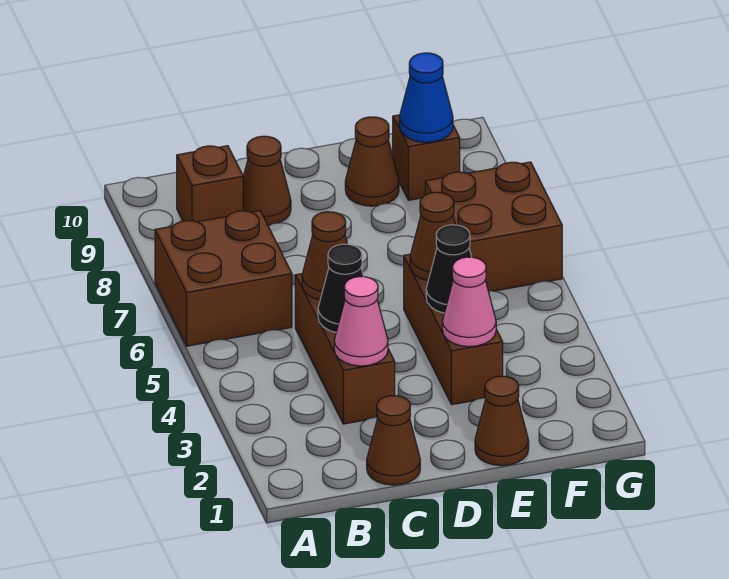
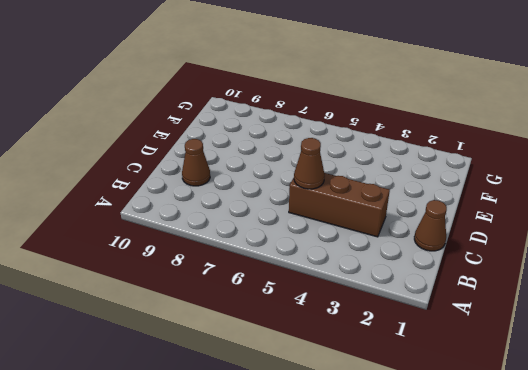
none -> brown 2x2 brick [155,211,292,346]
none -> brown 1x1 brick [177,146,243,222]
none -> brown 1x1 cone [475,376,529,466]

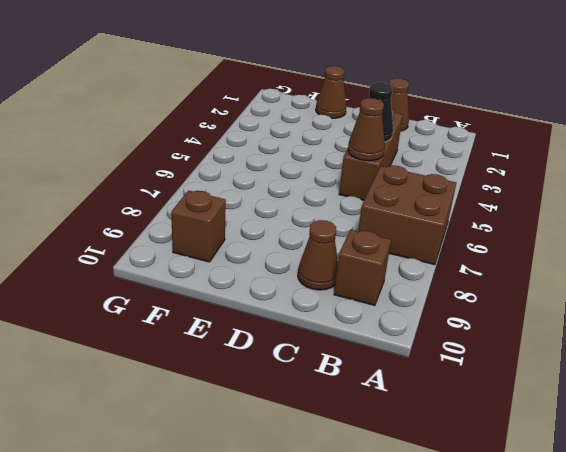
none -> brown 1x3 brick [404,254,503,405]
none -> brown 1x1 cone [345,117,399,206]
none -> brown 2x2 brick [425,162,562,291]

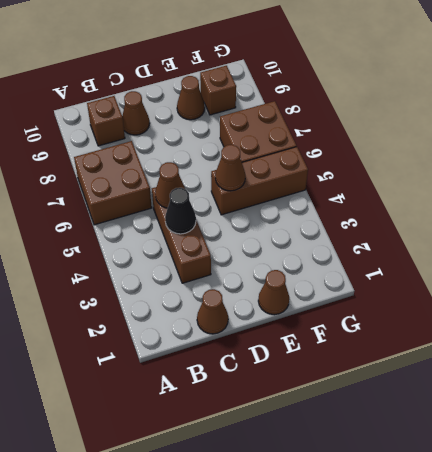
brown 1x3 brick [211,147,308,215] -> brown 1x3 brick turned to [404,254,503,405]
none -> pink 1x1 cone [334,277,388,366]
none -> pink 1x1 cone [442,257,496,347]
none -> black 1x1 cone [426,225,472,313]

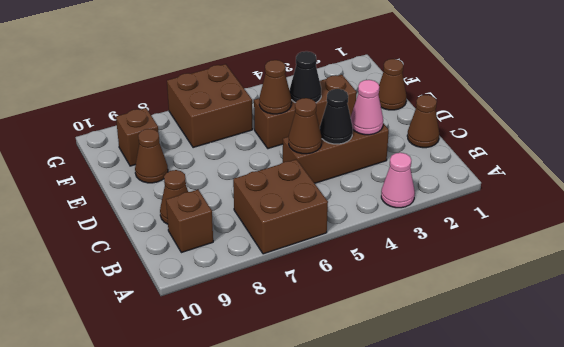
pink 1x1 cone [381,153,415,208] -> pink 1x1 cone moved to [442,257,496,347]
none -> blue 1x1 cone [399,53,453,142]

